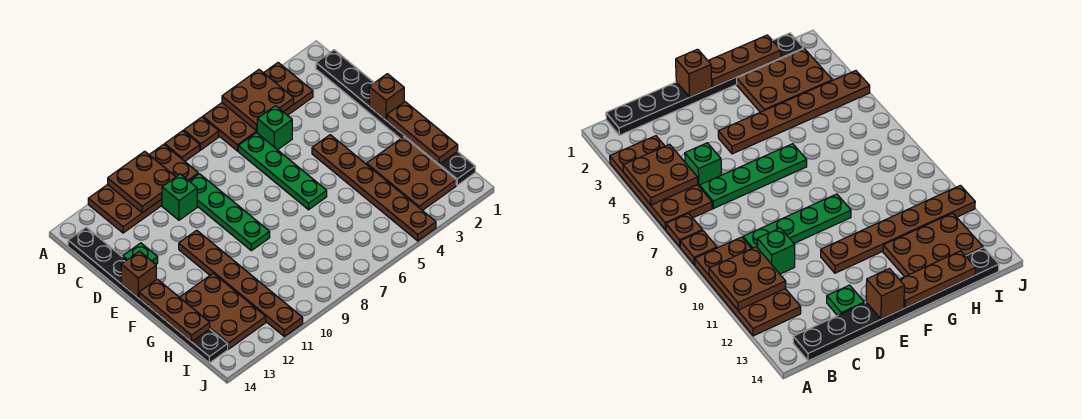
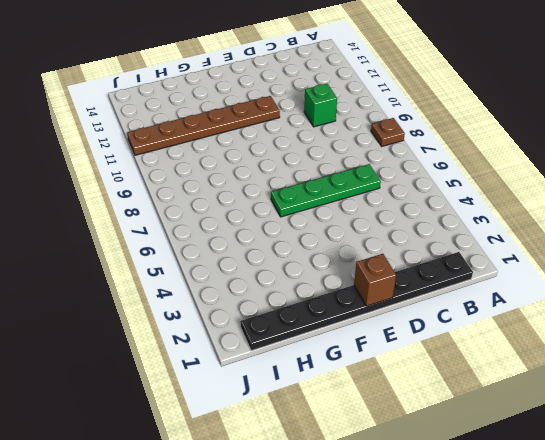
none -> brown 2x4 plate [203,63,313,151]
none -> brown 1x1 plate [184,117,219,150]
none -> brown 2x4 plate [88,144,198,233]

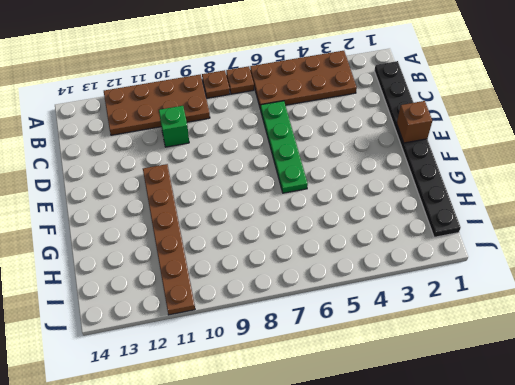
none -> black 1x8 plate [68,227,228,363]
none -> green 1x1 brick [257,106,292,150]
none -> green 1x4 plate [190,174,270,251]

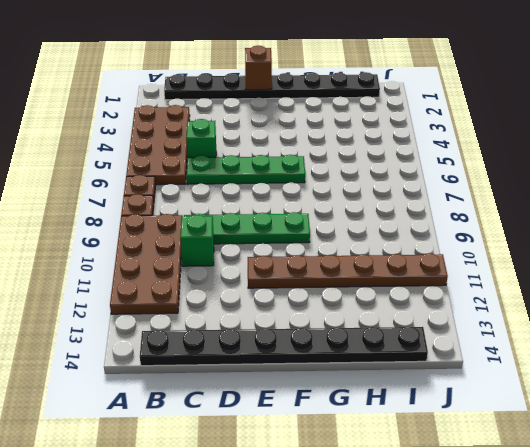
none -> green 1x1 plate [123,243,158,264]
none -> brown 1x6 plate [312,135,436,241]
none -> brown 2x3 plate [367,137,456,210]

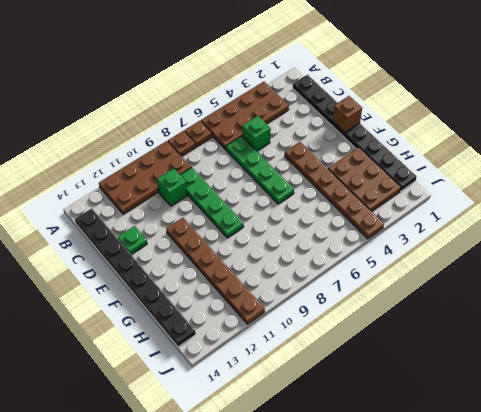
none -> brown 2x3 plate [180,273,266,349]
none -> brown 2x2 plate [222,70,294,131]
none -> brown 2x2 plate [108,151,175,213]

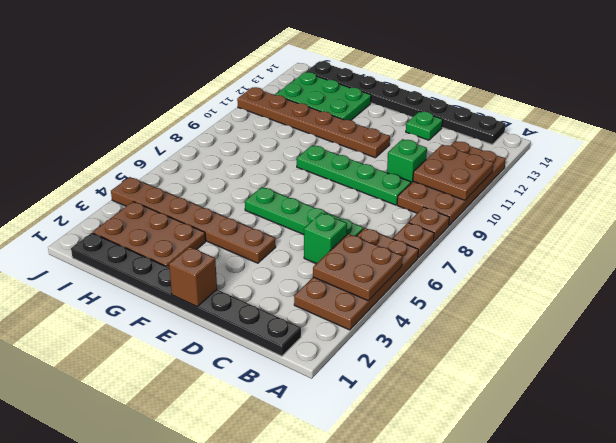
green 2x3 plate [276,72,371,120] -> brown 2x3 plate [180,273,266,349]
none -> brown 1x1 brick [121,251,156,298]
none -> brown 1x3 plate [387,102,458,164]
none -> brown 1x3 plate [139,279,210,342]

